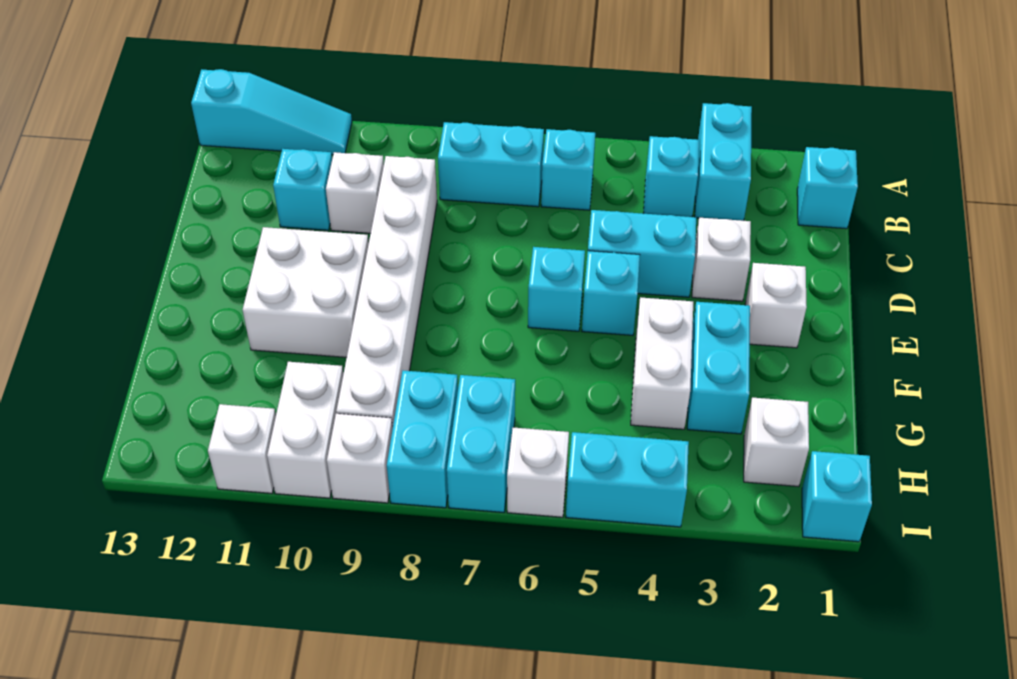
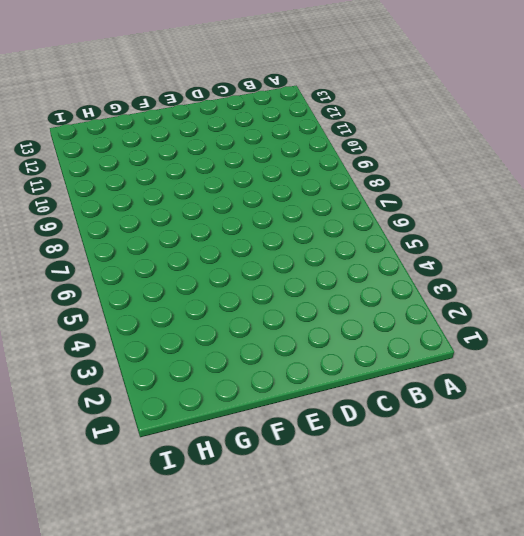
none -> cyan 1x2 brick [695,103,752,221]
none -> cyan 1x3 slope [191,69,352,155]
none -> cyan 1x1 brick [797,147,858,229]

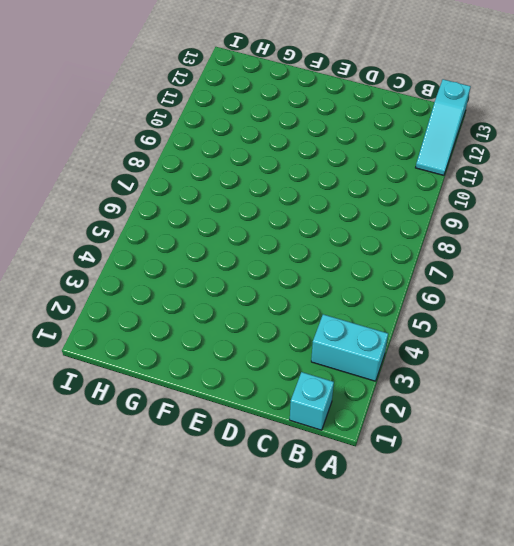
none -> cyan 1x1 brick [643,136,699,217]
none -> cyan 1x1 brick [541,129,595,210]
none -> cyan 1x2 brick [438,122,544,207]

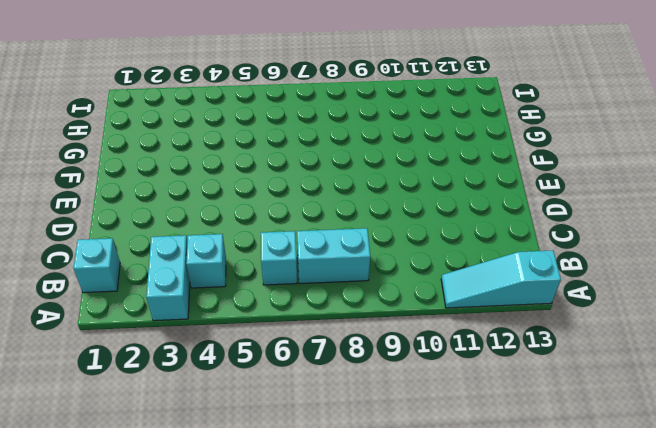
none -> white 1x6 brick [336,156,437,426]
none -> white 1x1 brick [326,152,384,233]
none -> cyan 1x1 brick [273,149,332,230]

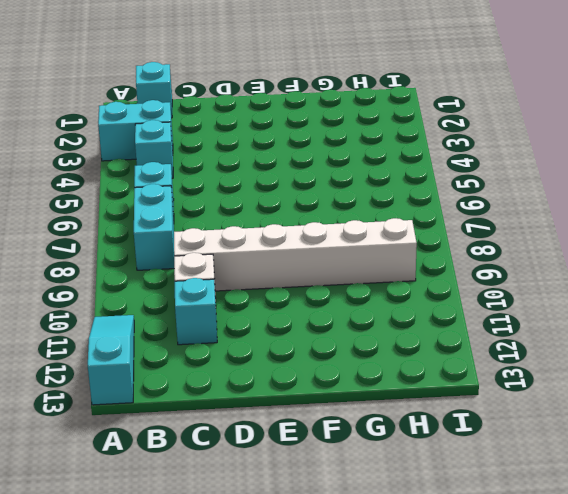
none -> white 1x1 brick [692,218,751,301]
none -> cyan 1x2 brick [588,210,696,297]
none -> white 1x1 brick [745,263,807,348]

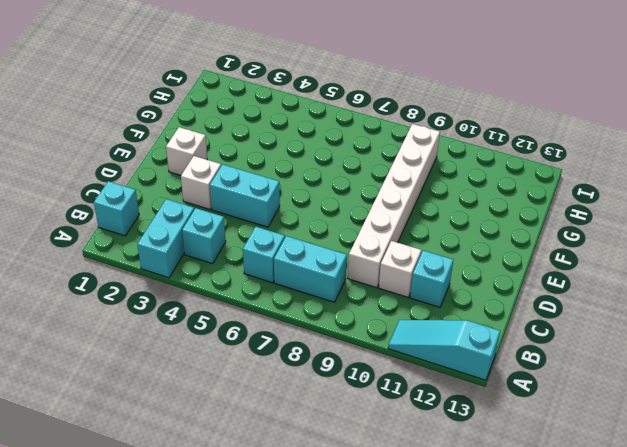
none -> cyan 1x1 brick [582,251,640,335]
none -> cyan 1x1 brick [528,247,585,331]
none -> white 2x2 brick [243,227,369,357]

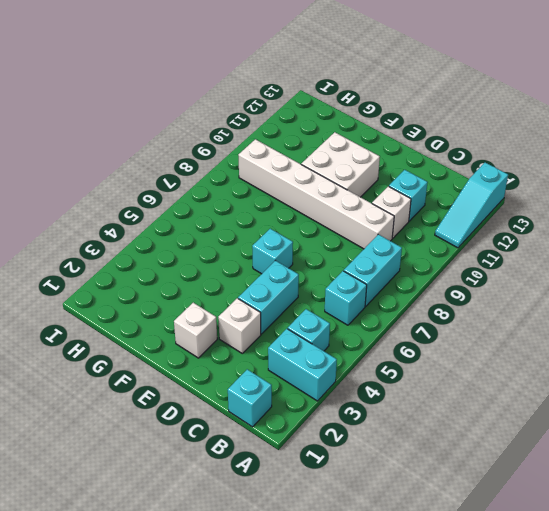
none -> cyan 1x1 brick [582,251,640,335]
none -> cyan 1x2 brick [687,302,750,434]
none -> white 1x2 brick [631,297,693,429]

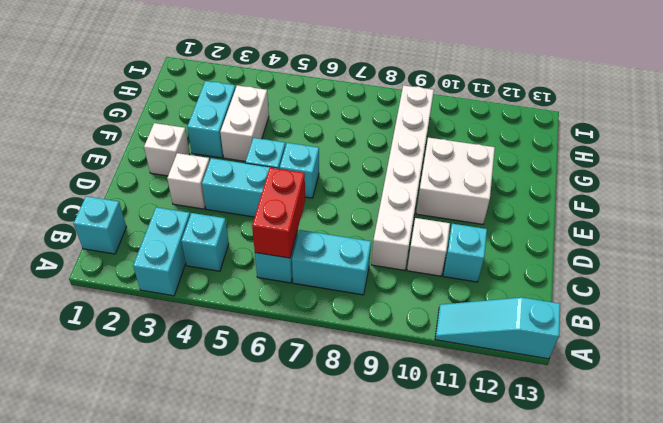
red 1x2 brick [252,168,305,258] -> none
none -> white 1x1 brick [744,398,809,487]
none -> cyan 1x2 brick [447,375,515,512]
none -> cyan 1x2 brick [387,371,458,508]

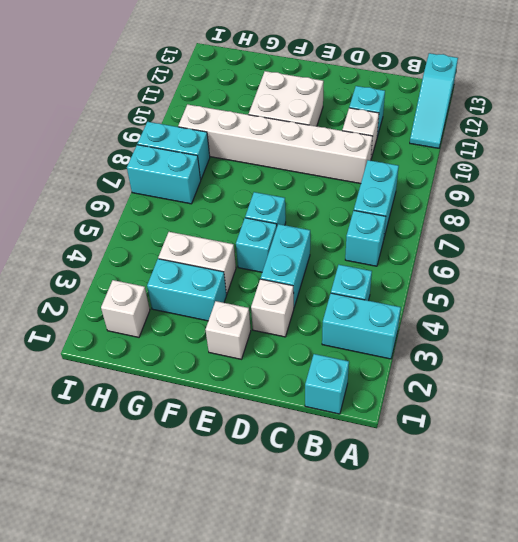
none -> white 1x2 brick [267,362,343,498]
none -> cyan 1x1 brick [802,451,872,542]
none -> cyan 1x2 brick [566,432,689,527]

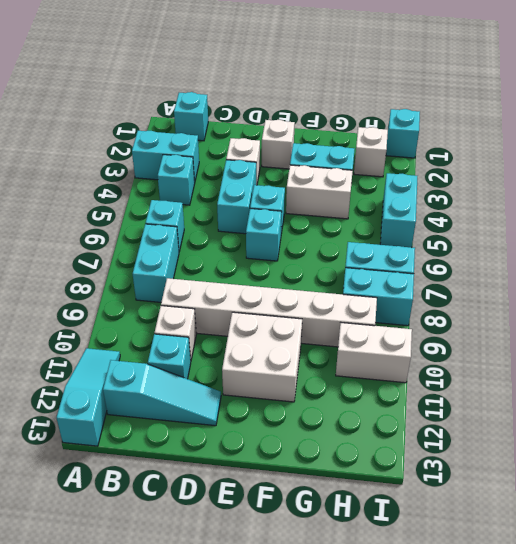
cyan 1x3 slope [103,360,221,426] -> none
none -> white 1x1 brick [507,428,569,517]
none -> white 1x1 brick [327,413,393,503]
none -> white 1x1 brick [208,404,276,493]

